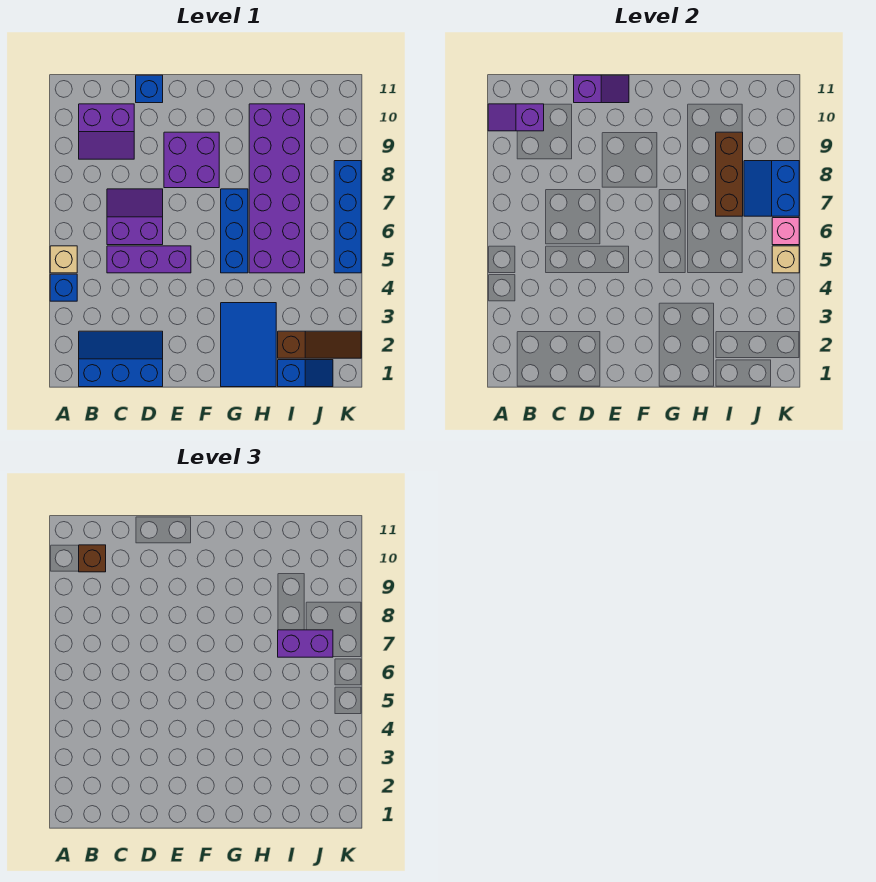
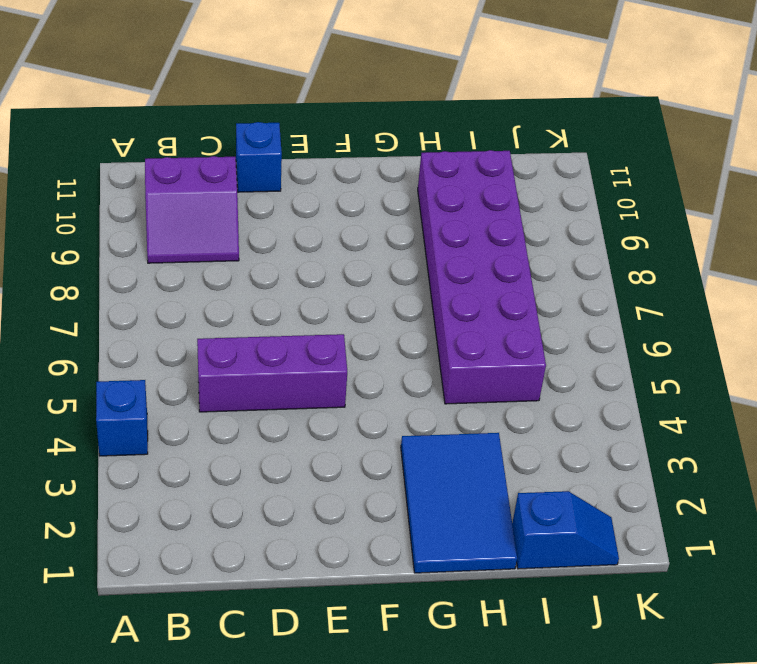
none -> tan 1x1 brick [50,246,77,273]
none -> blue 2x3 slope [79,331,163,387]
none -> purple 2x2 slope [107,189,163,245]

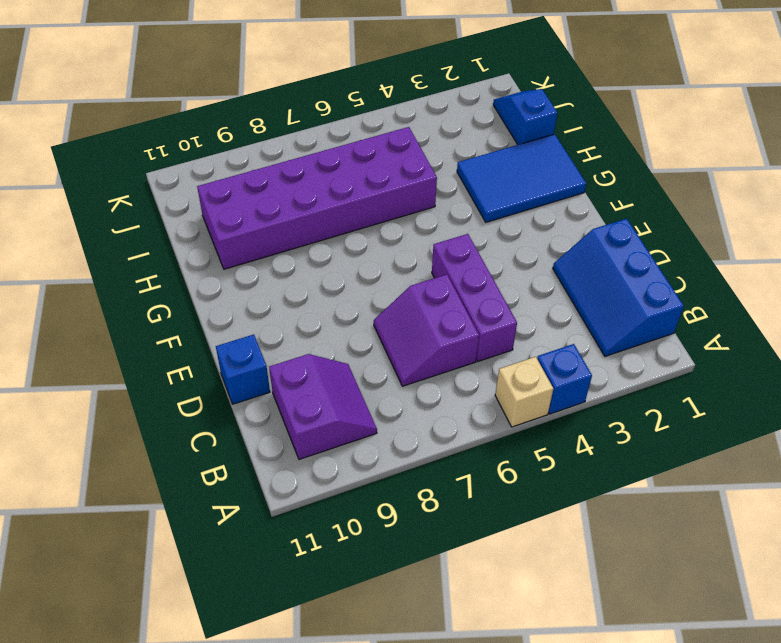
none -> purple 2x2 brick [164,132,219,188]
none -> blue 1x3 brick [221,189,248,273]
none -> brown 1x3 slope [278,331,361,358]

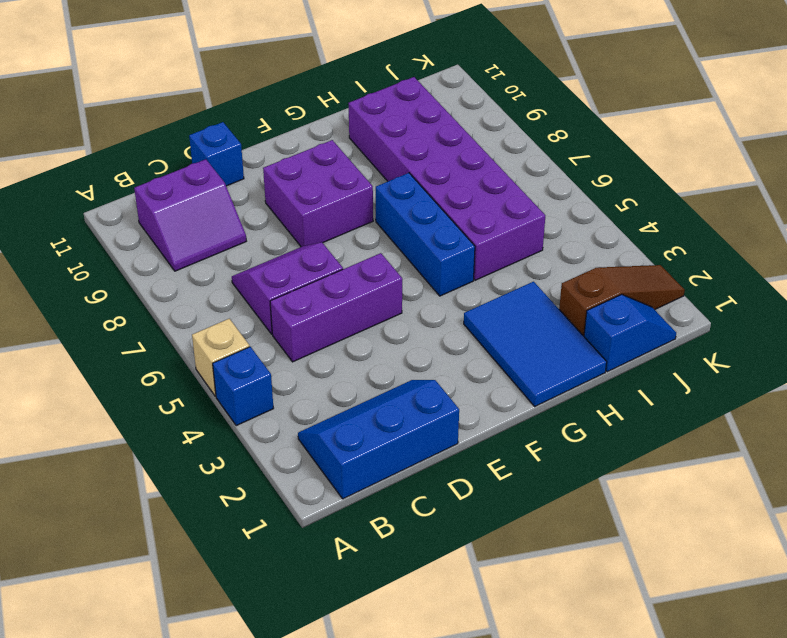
none -> blue 1x4 brick [334,161,361,273]
none -> purple 1x2 slope [488,104,544,131]
none -> purple 1x2 slope [574,75,629,103]

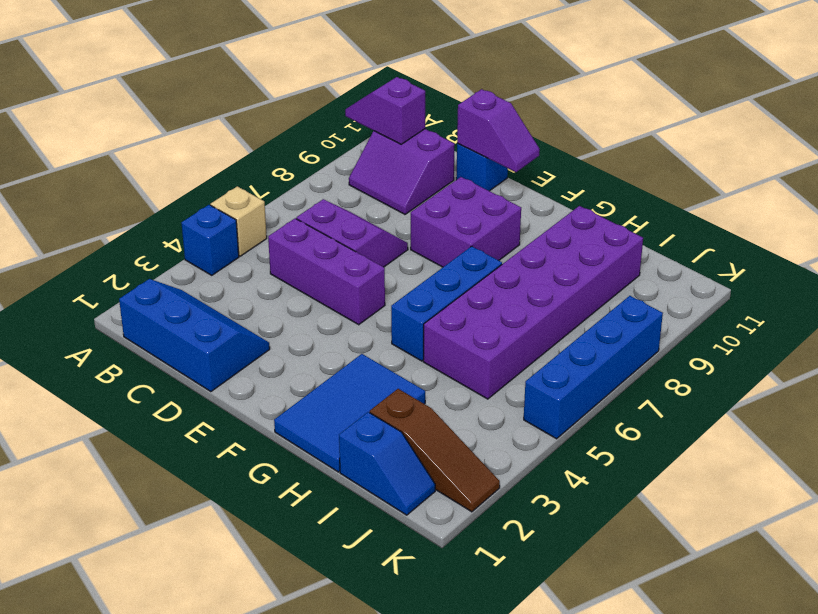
none -> brown 1x3 brick [716,132,743,216]
none -> blue 2x2 slope [744,161,799,216]
none -> tan 1x1 brick [772,246,799,273]

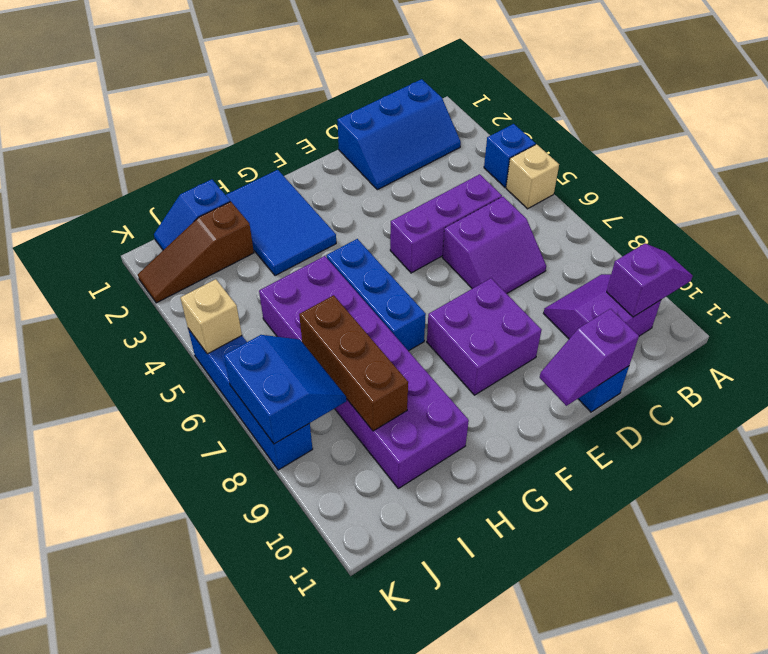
none -> pink 1x1 brick [772,218,799,245]
none -> brown 1x1 brick [79,545,106,572]
none -> purple 1x2 brick [278,630,333,657]

